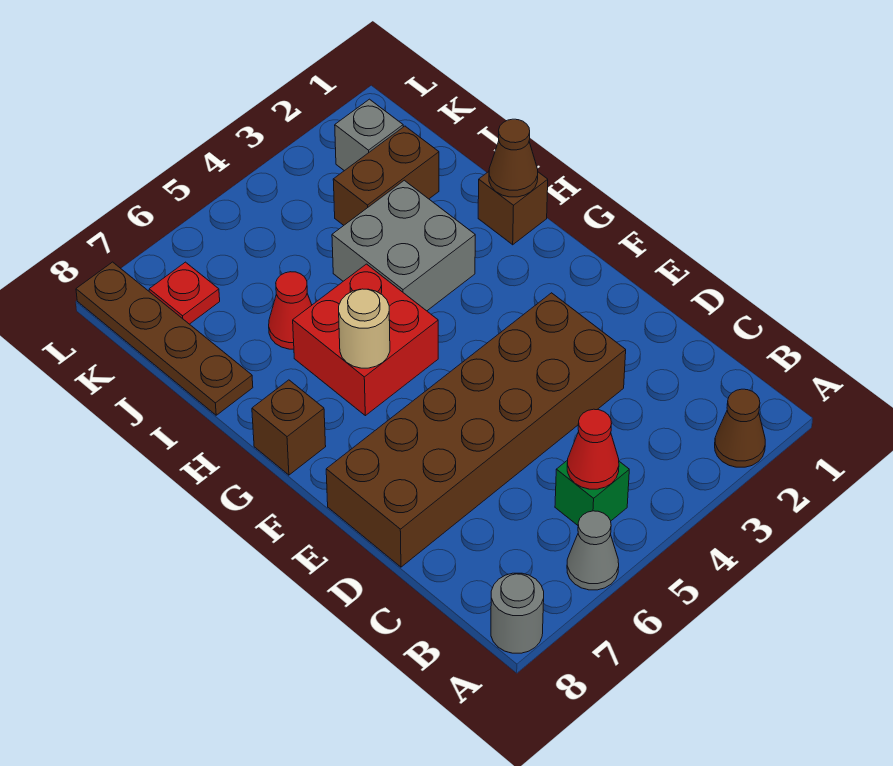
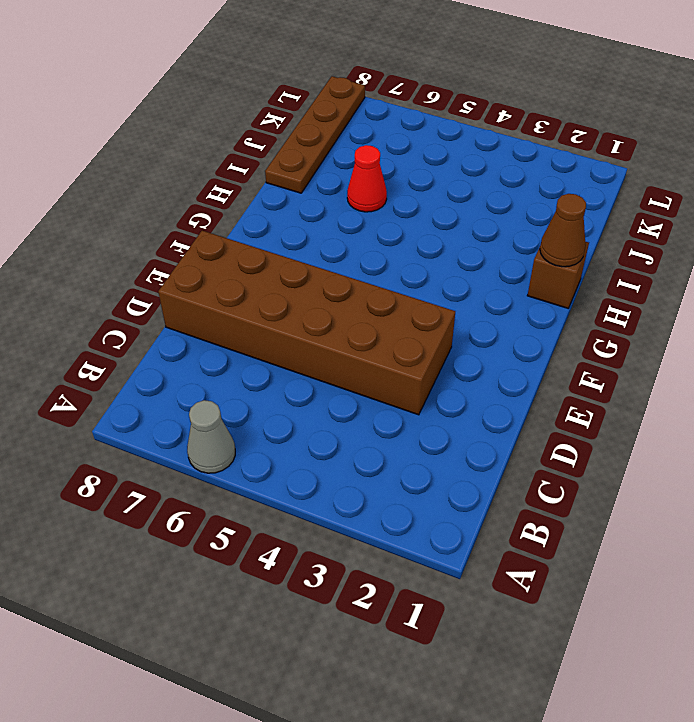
none -> brown 1x1 cone [715,389,765,467]
none -> grey 1x1 round brick [491,573,544,653]
none -> green 1x1 brick [555,460,629,525]

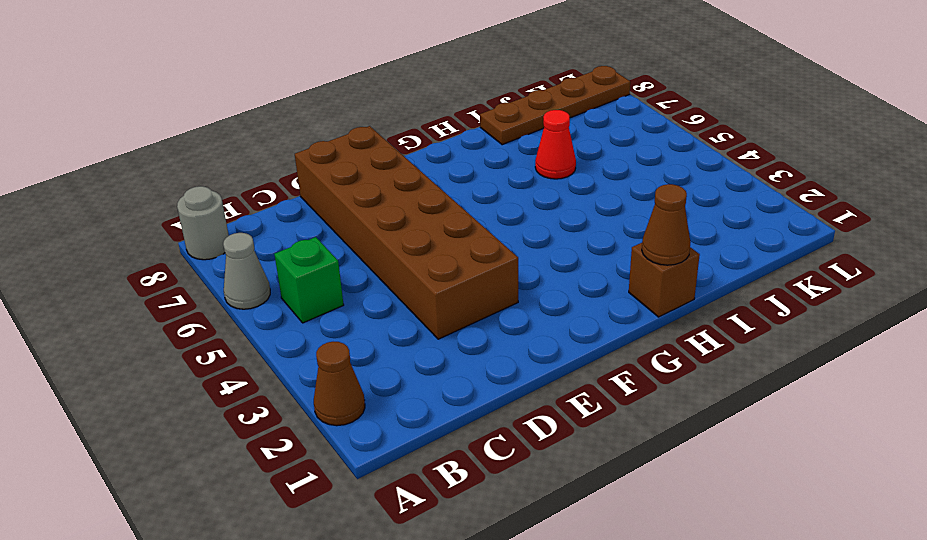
none -> red 2x2 brick [293,264,438,416]
none -> brown 1x1 brick [252,380,326,475]
none -> grey 2x2 brick [332,180,475,311]

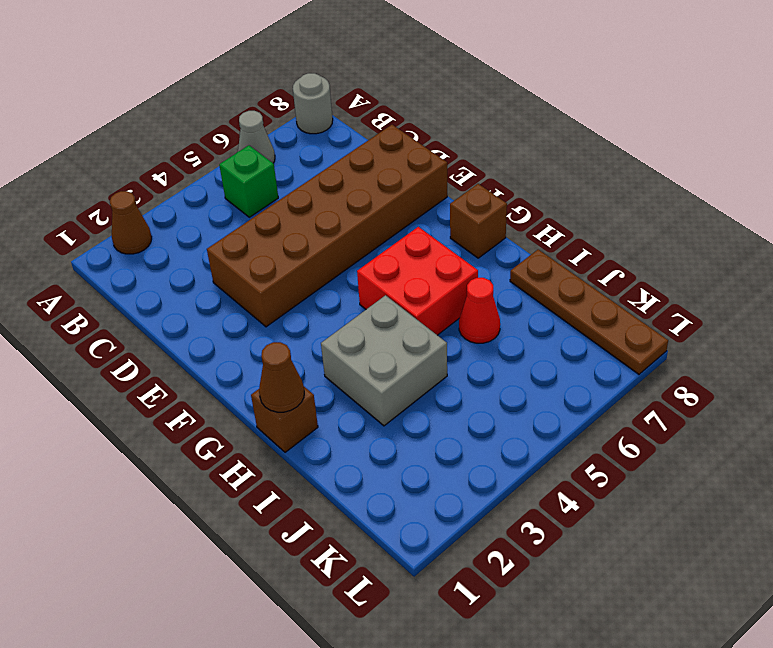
none -> brown 1x2 brick [333,126,439,225]
none -> grey 1x1 brick [335,99,403,171]
none -> red 1x1 plate [149,262,220,324]

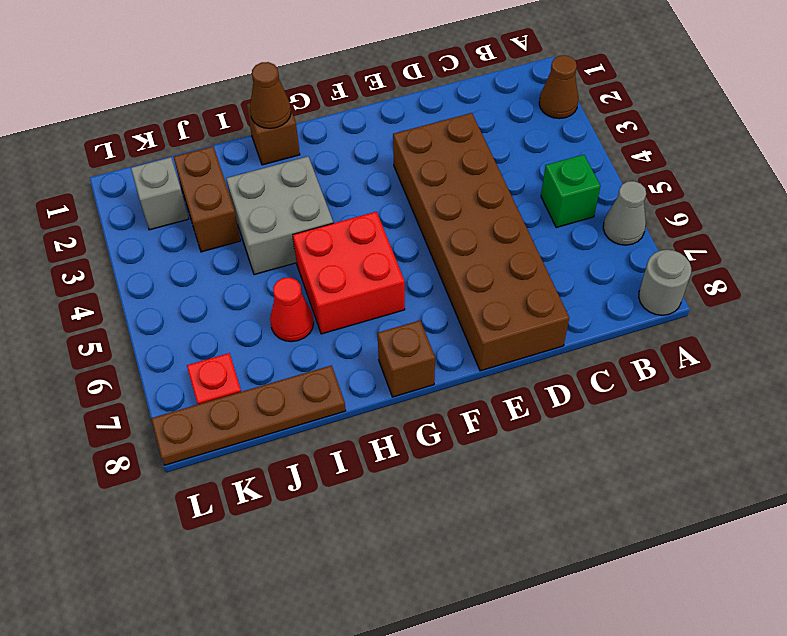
none -> red 1x1 cone [567,409,619,489]
none -> tan 1x1 round brick [339,289,390,368]

